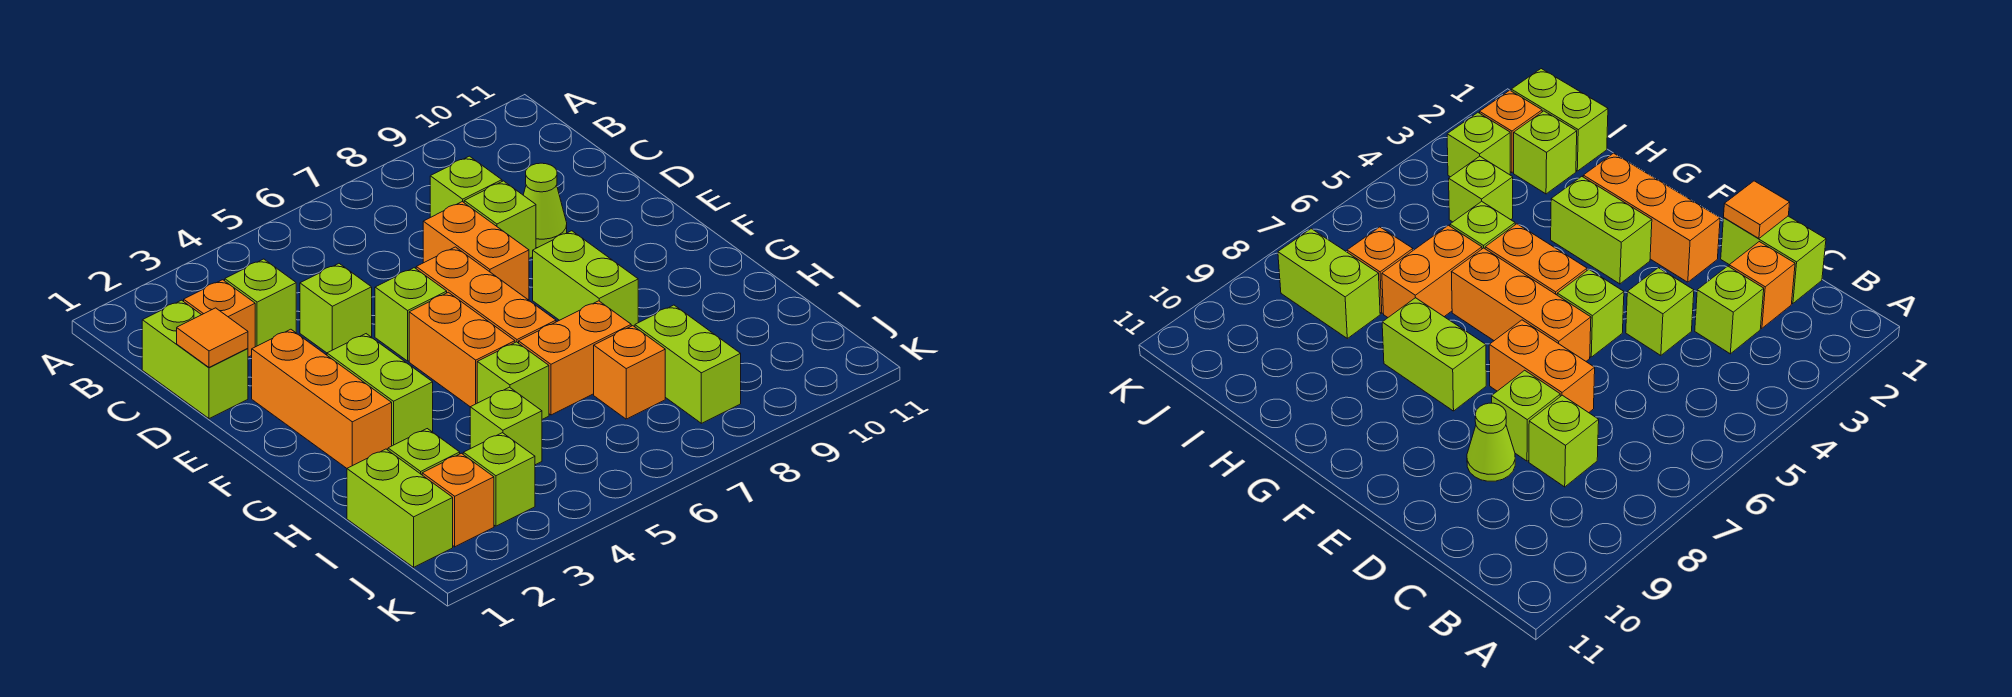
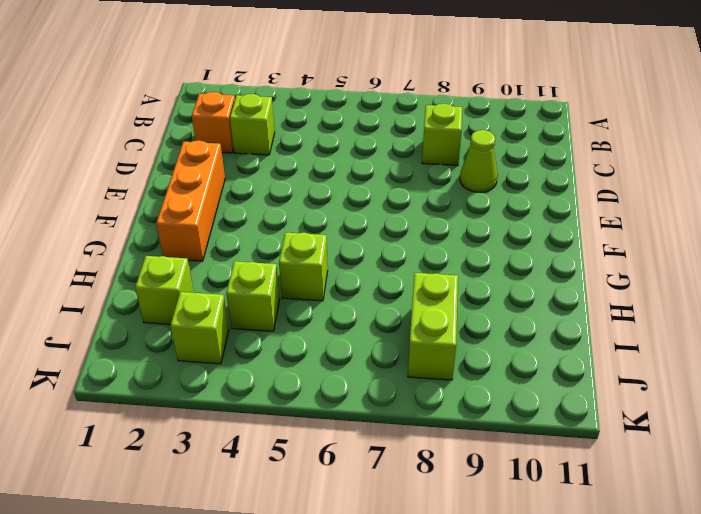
none -> lime 1x2 brick [142,300,248,419]
none -> lime 1x1 brick [300,264,372,353]
none -> orange 1x2 brick [423,202,529,300]

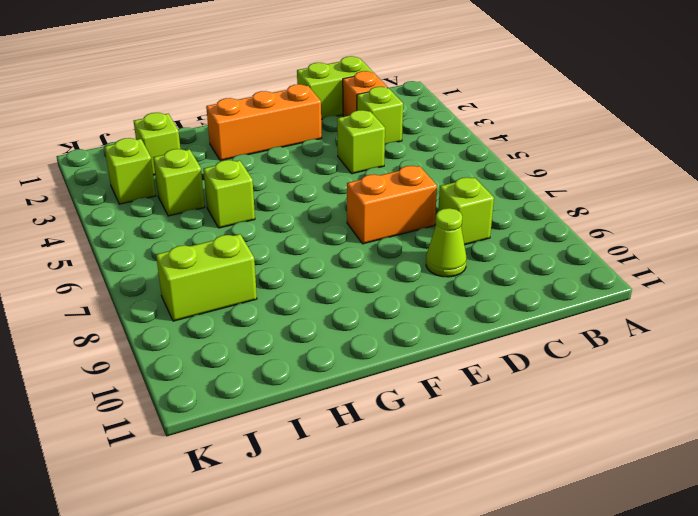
none -> lime 1x1 brick [464,181,536,258]
none -> lime 1x1 brick [375,268,447,361]
none -> orange 1x3 brick [416,247,556,343]

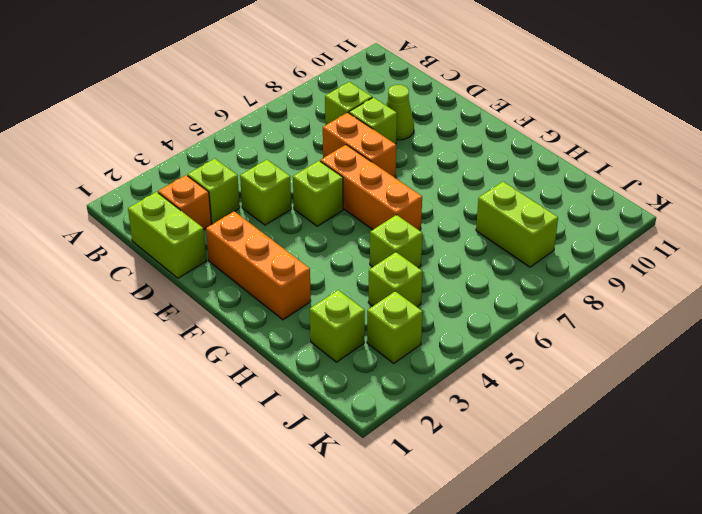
none -> lime 1x2 brick [327,334,433,446]
none -> orange 1x2 brick [409,292,515,407]
none -> lime 1x2 brick [533,231,638,327]

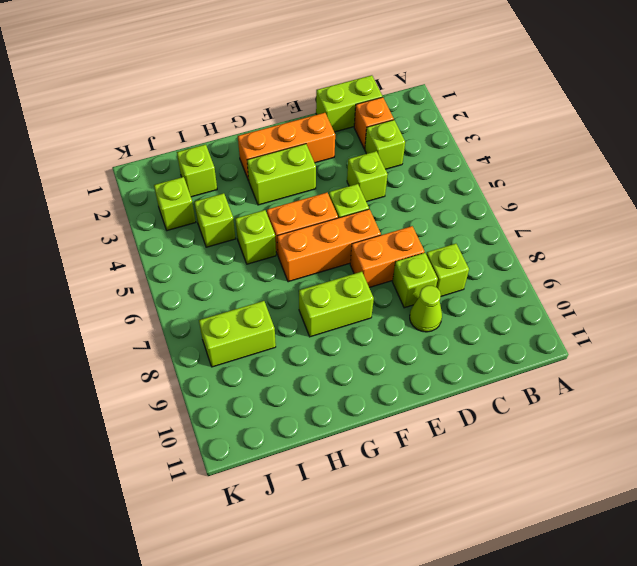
none -> orange 1x2 brick [519,301,631,415]
none -> lime 1x2 brick [347,449,453,567]
none -> orange 1x1 brick [594,326,665,419]

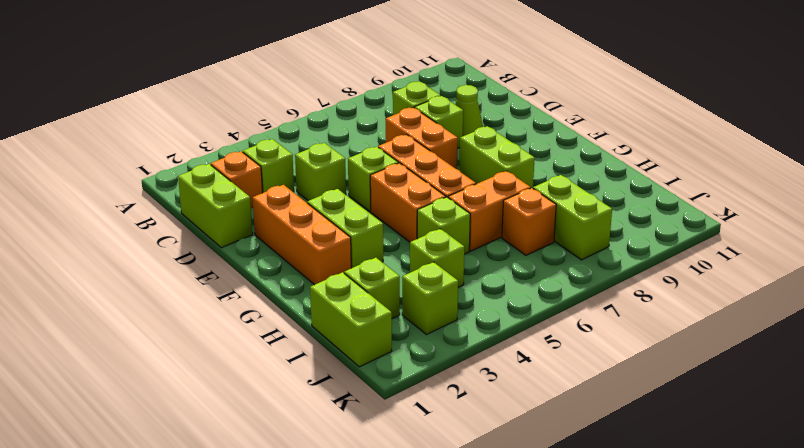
none -> orange 1x1 brick [422,453,494,547]
none -> orange 1x1 tile [177,308,248,367]

